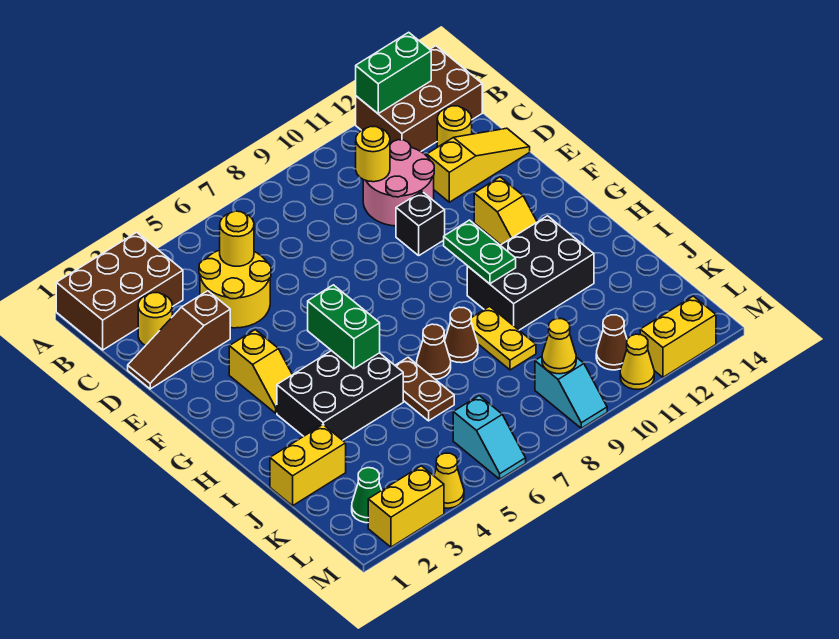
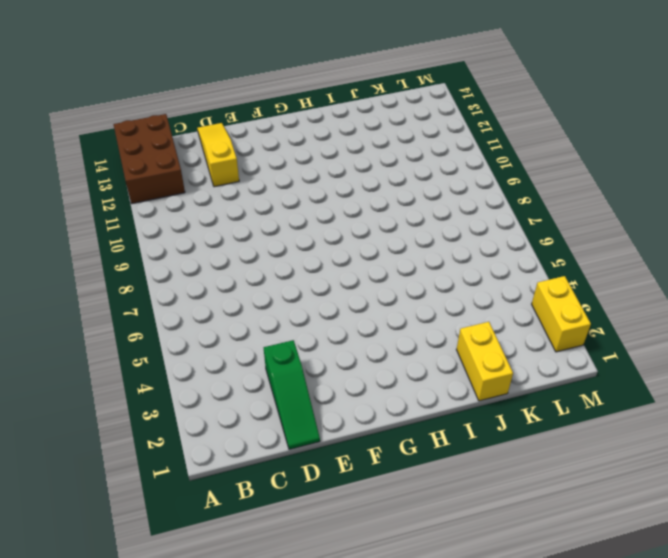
green 1x3 slope [264,340,320,449] -> brown 1x3 slope [128,291,230,389]
none -> brown 2x3 brick [56,232,183,350]
none -> yellow 1x1 round brick [138,293,172,345]
none -> yellow 2x2 round brick [199,250,271,328]
none -> pink 2x2 round brick [363,140,434,226]

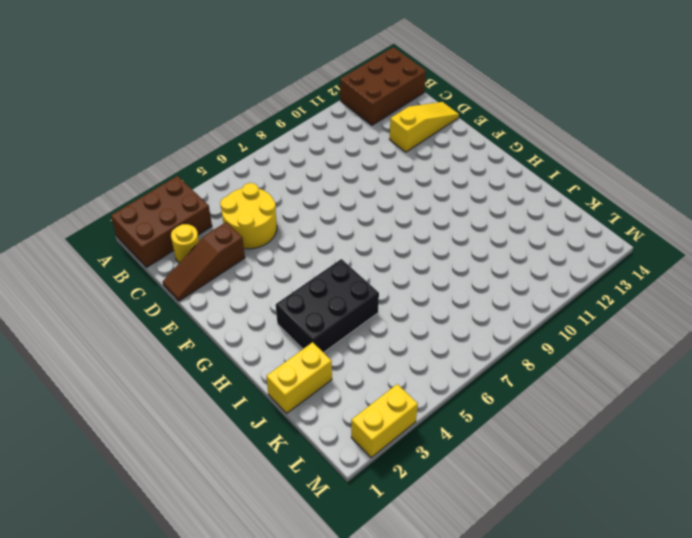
none -> pink 2x2 round brick [363,140,434,226]
none -> yellow 1x1 round brick [437,106,472,147]
none -> black 1x1 brick [396,192,445,255]
none -> yellow 1x2 slope [229,330,292,413]

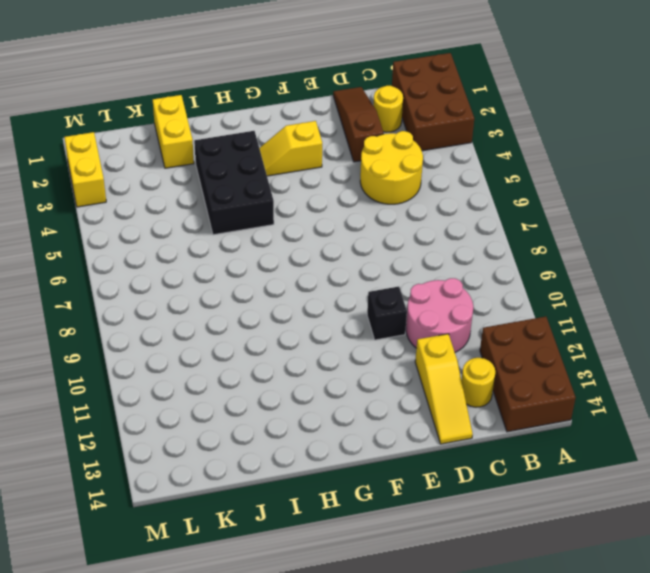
none -> yellow 1x2 slope [474,177,537,244]
none -> black 2x3 brick [467,216,594,330]
none -> brown 1x2 plate [395,357,454,421]
none -> brown 1x1 cone [417,324,451,379]

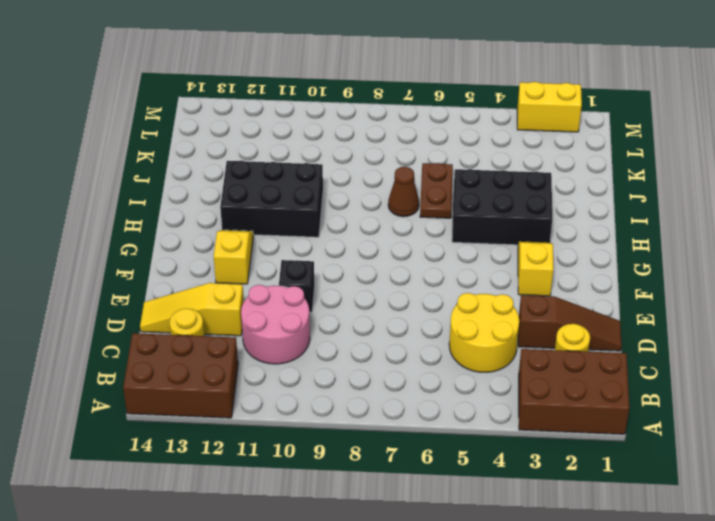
none -> brown 1x1 cone [445,307,478,363]
none -> yellow 1x2 plate [471,306,536,370]
none -> yellow 1x2 brick [270,425,346,506]
none -> green 1x1 cone [352,468,382,523]

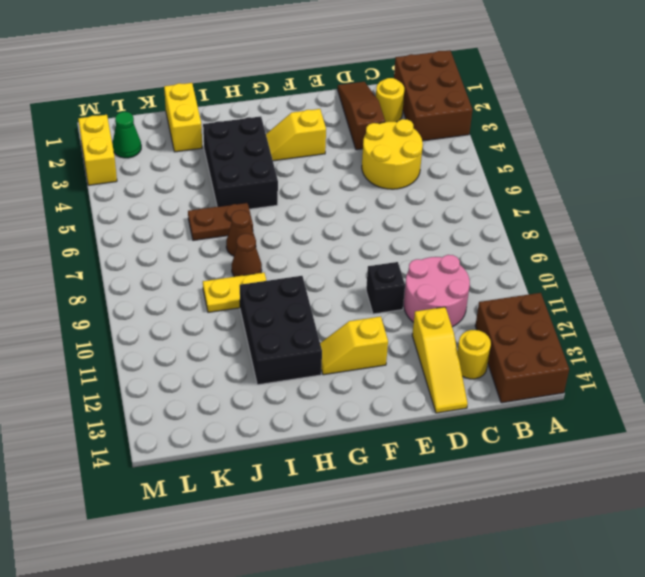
none -> cyan 1x2 slope [453,396,526,479]
none -> cyan 1x2 slope [535,357,607,428]
none -> brown 1x1 cone [596,315,627,370]
none -> yellow 1x1 cone [434,453,464,508]

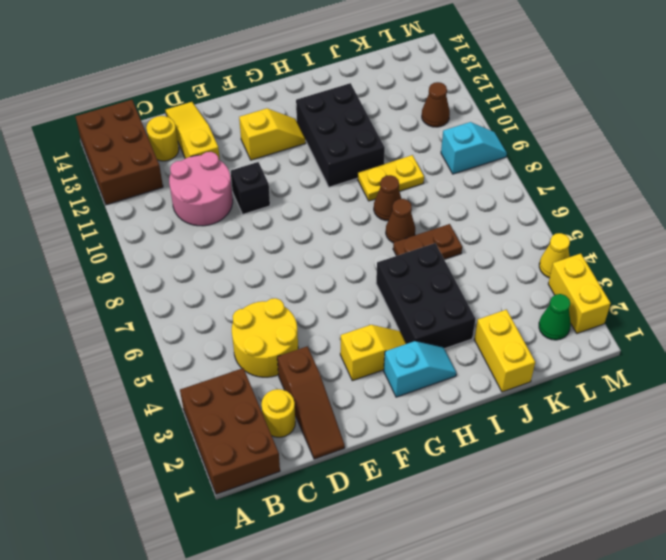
cyan 1x2 slope [384,341,456,397] -> cyan 1x2 slope moved to [453,396,526,479]
none -> yellow 1x1 cone [620,334,654,389]
none -> yellow 1x2 brick [640,296,716,377]
none -> green 1x2 brick [356,32,431,113]
none -> yellow 1x1 round brick [220,211,254,266]

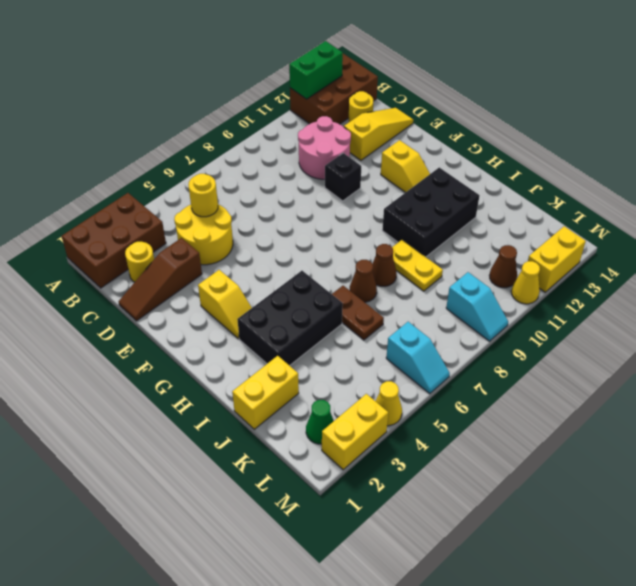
none -> yellow 1x1 round brick [356,127,390,182]
none -> green 1x2 brick [308,285,380,369]
none -> green 1x2 plate [444,220,516,284]
none -> yellow 1x1 cone [542,319,576,374]

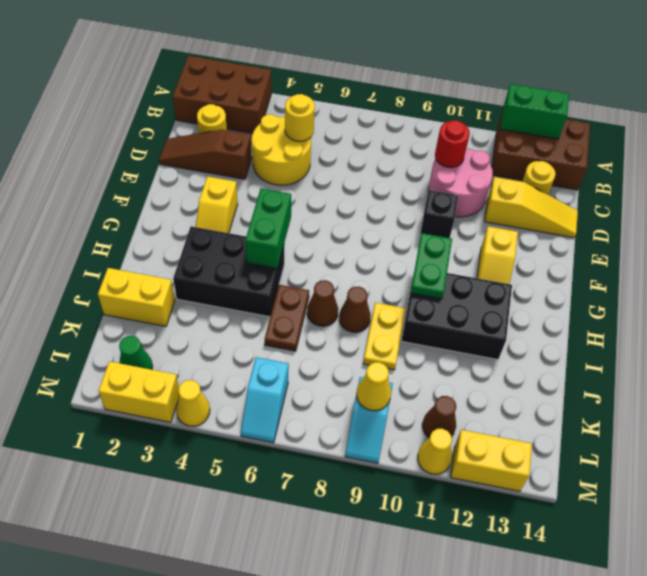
red 1x1 round brick [435,120,470,168] -> yellow 1x1 round brick [356,127,390,182]

